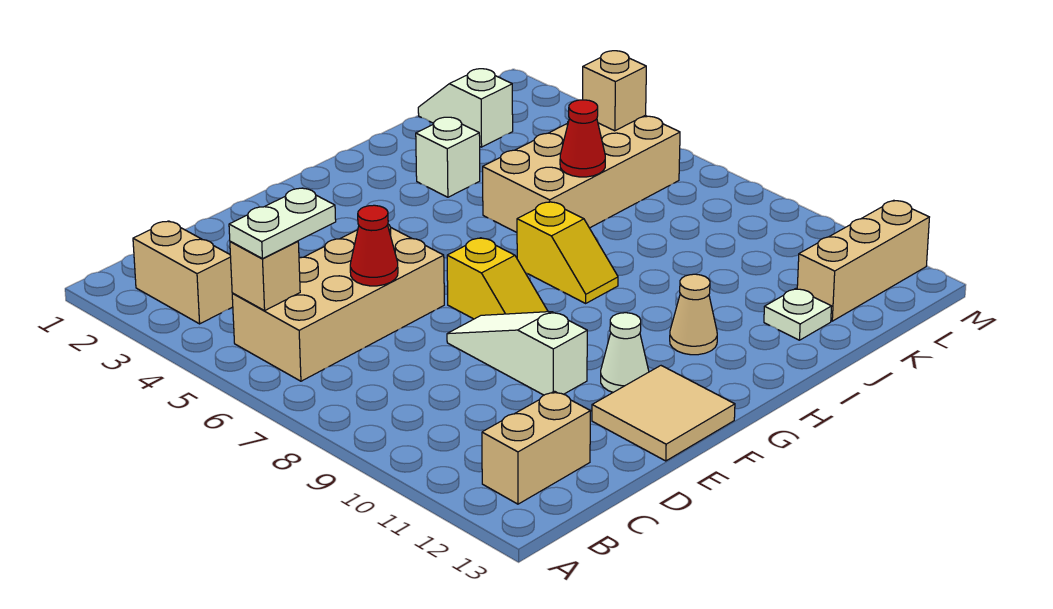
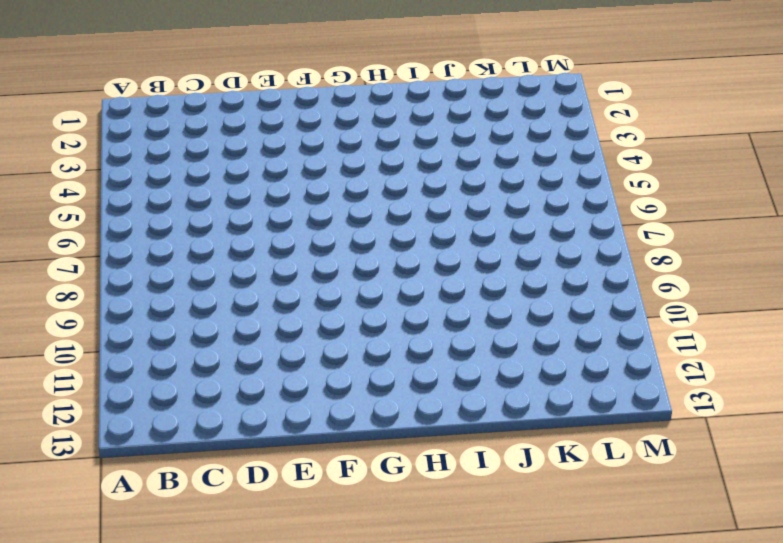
none -> tan 1x2 brick [133,221,233,324]
none -> tan 2x4 brick [232,224,444,381]
none -> tan 1x2 brick [482,391,590,504]

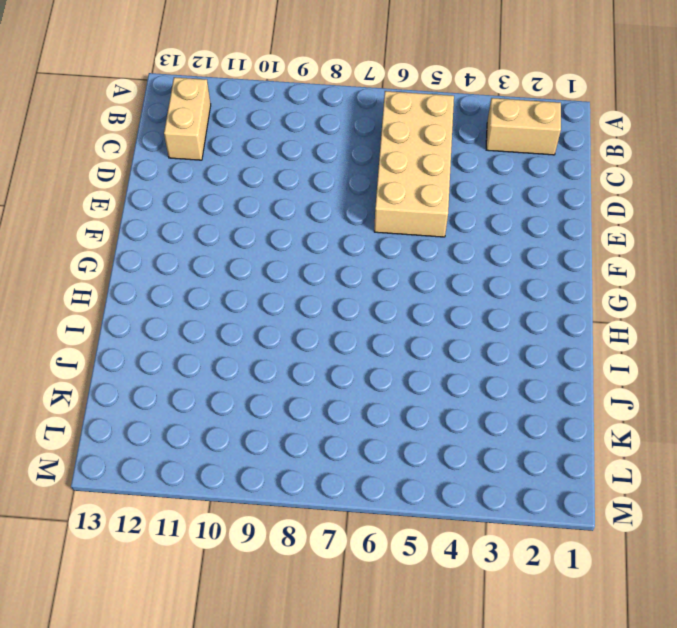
none -> white 1x3 slope [447,312,587,395]
none -> tan 2x2 tile [592,366,735,461]
none -> yellow 1x2 slope [447,238,548,319]

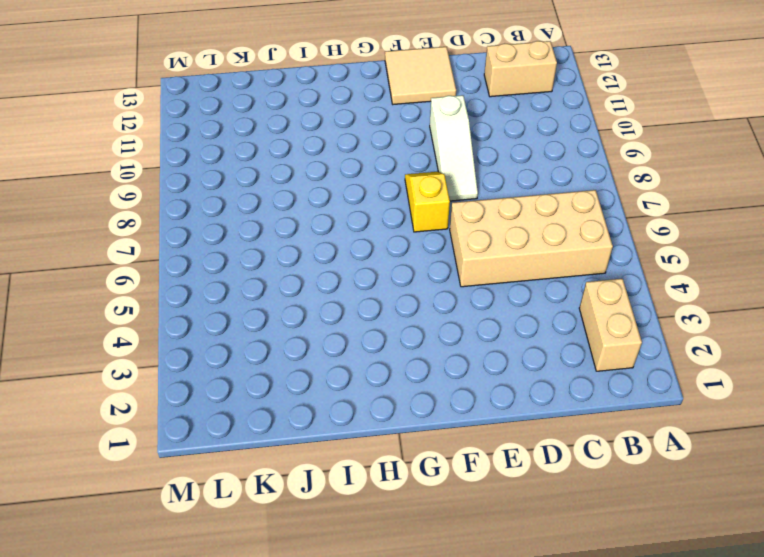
none -> white 1x1 cone [601,313,649,392]
none -> yellow 1x2 slope [517,202,618,303]
none -> tan 1x1 cone [670,274,717,355]

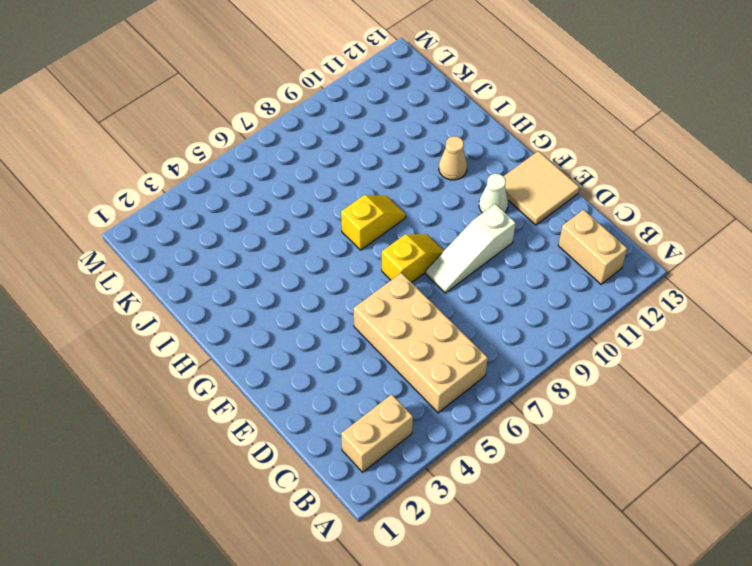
none -> white 1x1 brick [416,117,480,197]
none -> tan 2x4 brick [483,115,680,232]
none -> white 1x1 plate [764,289,832,340]

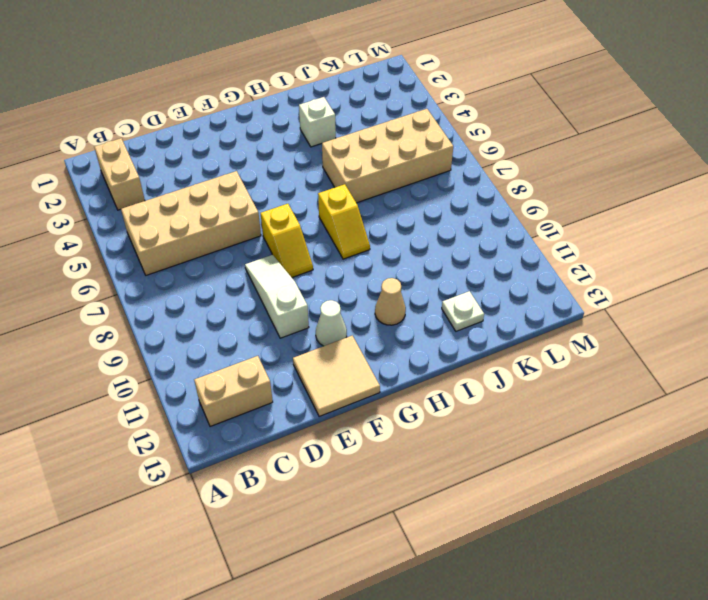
none -> white 1x2 slope [418,69,513,147]
none -> tan 1x3 brick [797,200,929,321]
none -> tan 1x1 brick [230,241,300,311]

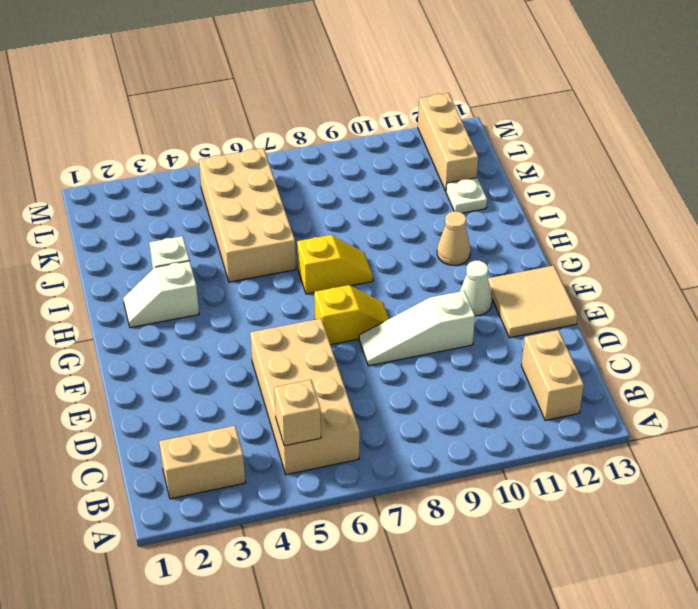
white 1x2 slope [123,261,199,328] -> white 1x2 slope moved to [418,69,513,147]
none -> red 1x1 cone [350,205,398,286]
none -> red 1x1 cone [560,100,605,177]
none -> tan 1x1 brick [583,51,646,131]

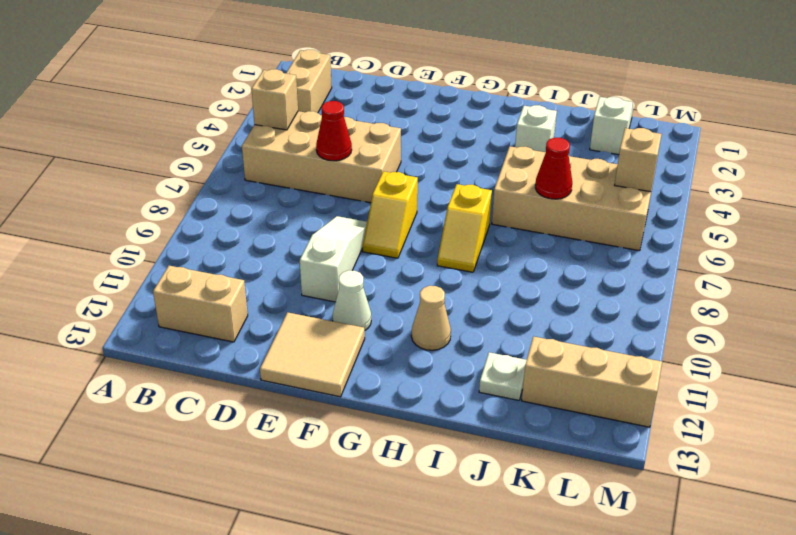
none -> white 1x2 plate [229,188,336,259]

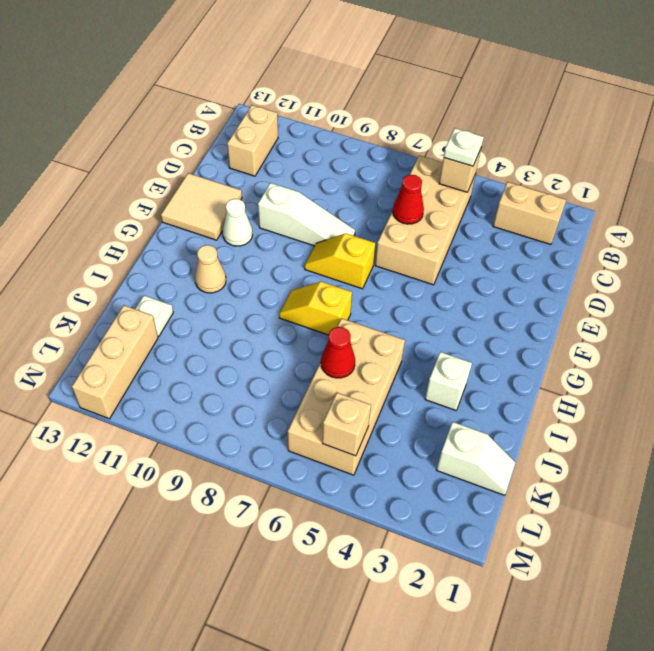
white 1x1 plate [444,128,484,166] -> white 1x2 plate [229,188,336,259]

